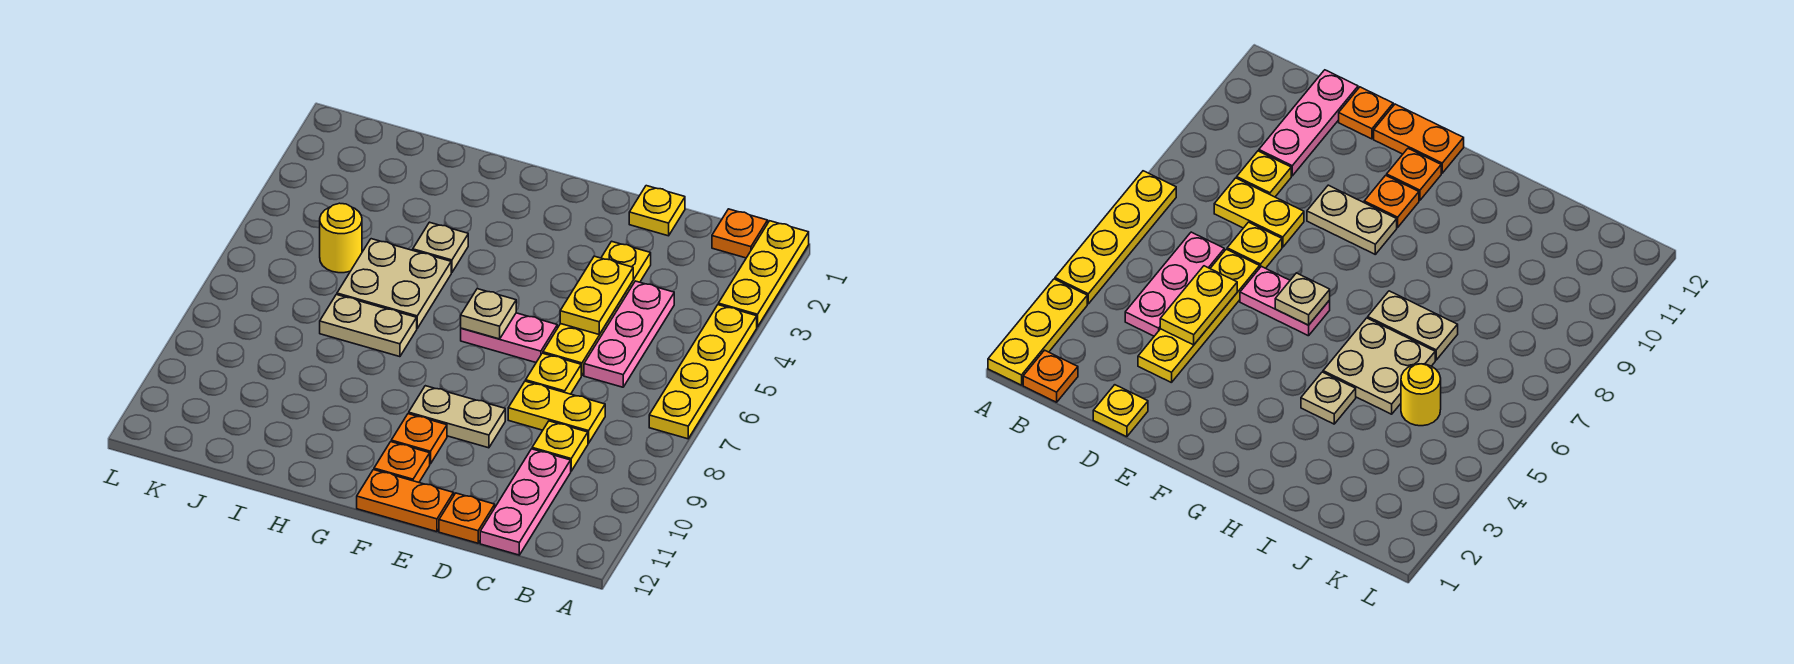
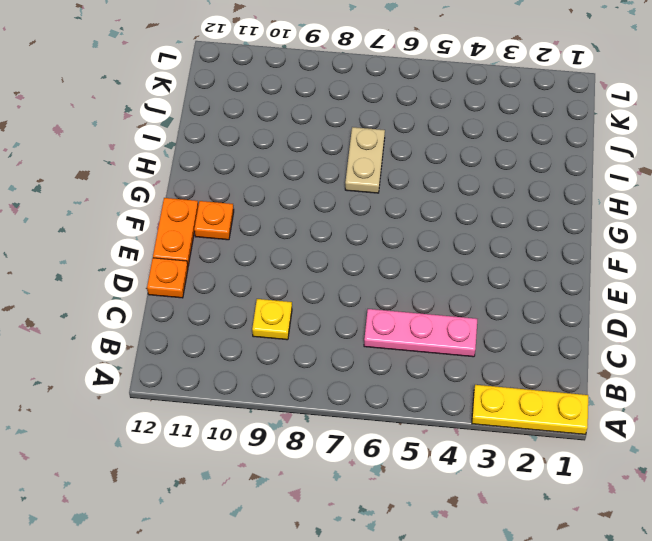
none -> yellow 1x4 plate [649,305,757,439]
none -> orange 1x1 plate [712,209,768,258]
none -> yellow 1x2 plate [508,381,605,443]

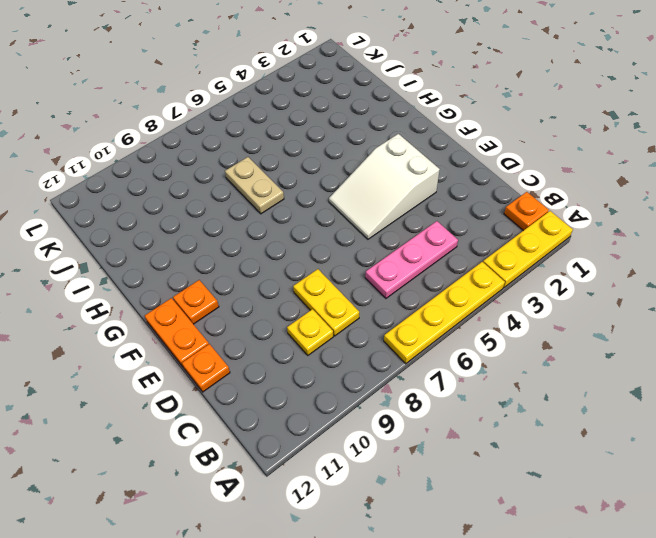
white 2x3 slope [329,134,440,239] -> none
none -> pink 1x3 plate [480,449,571,555]
none -> yellow 1x1 plate [629,186,685,236]
none -> yellow 1x4 plate [543,241,651,376]

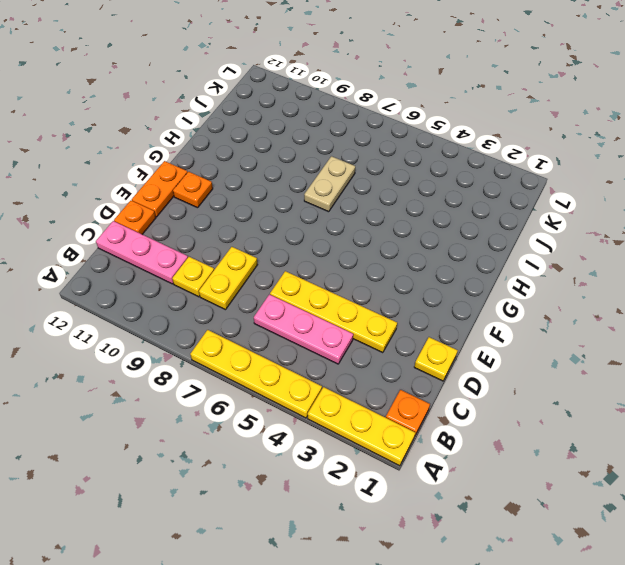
none -> yellow 1x1 plate [526,353,581,394]
none -> pink 1x2 plate [461,313,557,362]
none -> tan 1x2 plate [409,386,505,448]

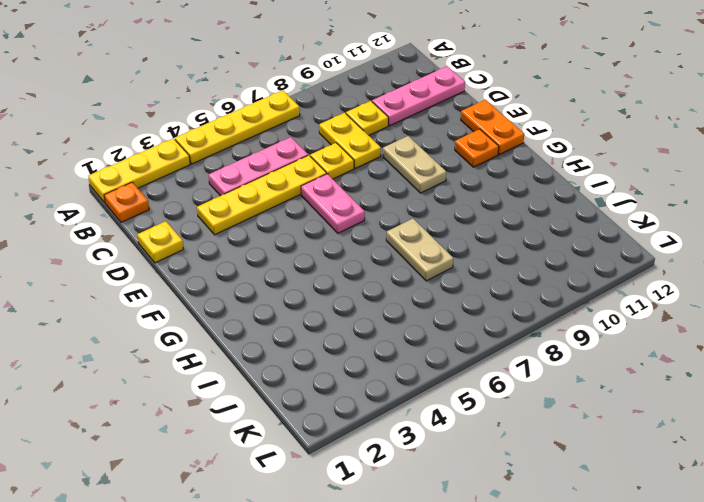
none -> orange 1x1 plate [439,493,495,543]
none -> orange 1x1 plate [391,414,447,464]
none -> tan 1x1 plate [413,222,468,273]

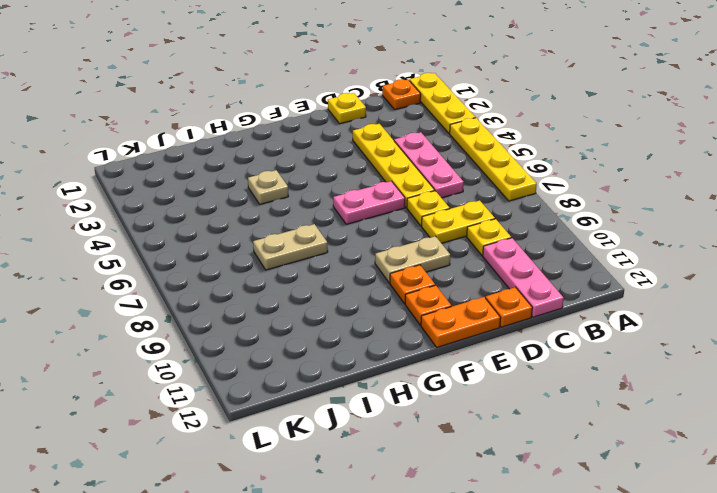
none -> tan 2x2 plate [337,239,451,328]
none -> yellow 1x1 round brick [320,203,362,273]
none -> yellow 1x2 plate [560,256,633,334]

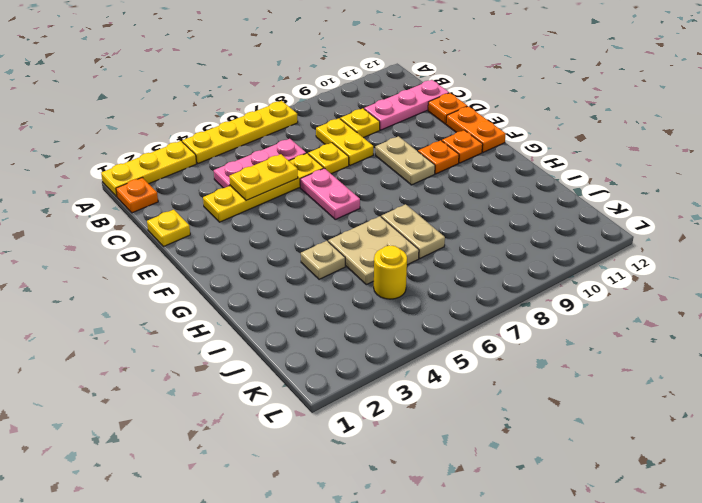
none -> tan 1x1 plate [461,288,516,339]

